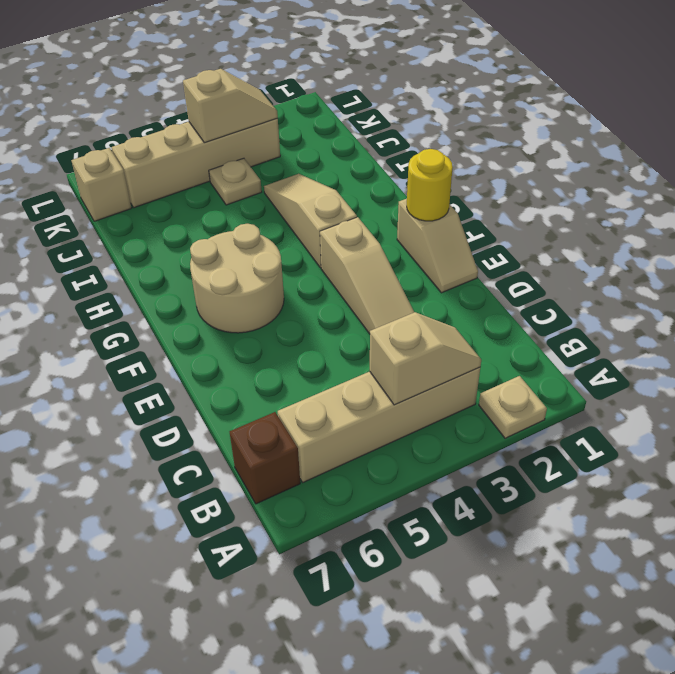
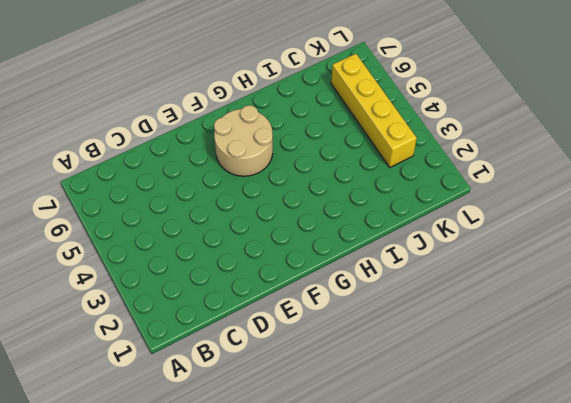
yellow 1x4 brick [331,54,417,167] -> tan 1x4 brick [112,119,280,208]
none -> tan 1x1 plate [479,376,547,438]
none -> tan 1x4 brick [278,367,480,482]
none -> brown 1x1 brick [230,412,300,504]

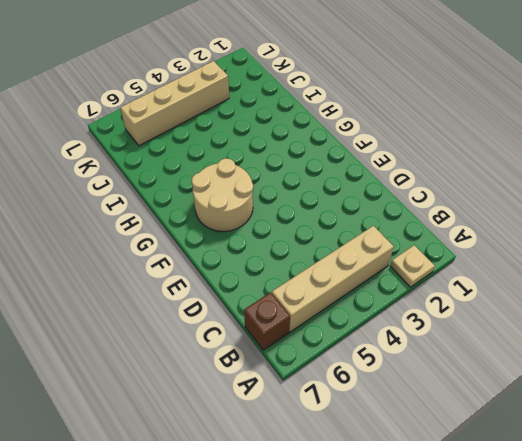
none -> tan 1x3 slope [320,217,414,334]
none -> tan 1x2 slope [397,199,478,293]
none -> tan 1x3 slope [264,174,357,268]

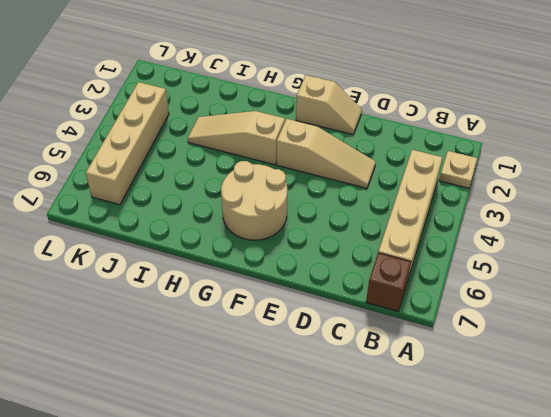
none -> tan 1x1 plate [209,158,262,205]
none -> tan 1x1 brick [71,148,131,221]
none -> tan 1x2 slope [370,312,481,405]

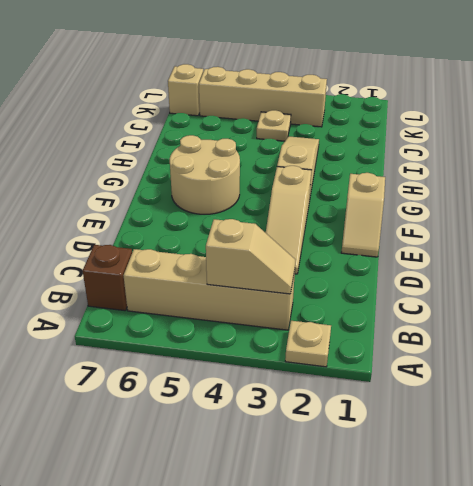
none -> yellow 1x1 round brick [407,149,453,221]
none -> tan 1x2 slope [183,69,278,143]

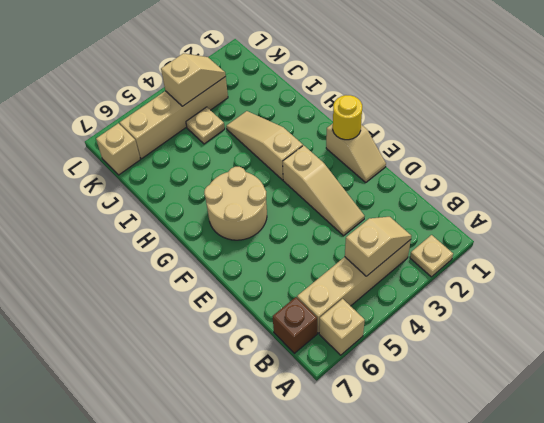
tan 1x1 brick [319,299,365,355] -> none

